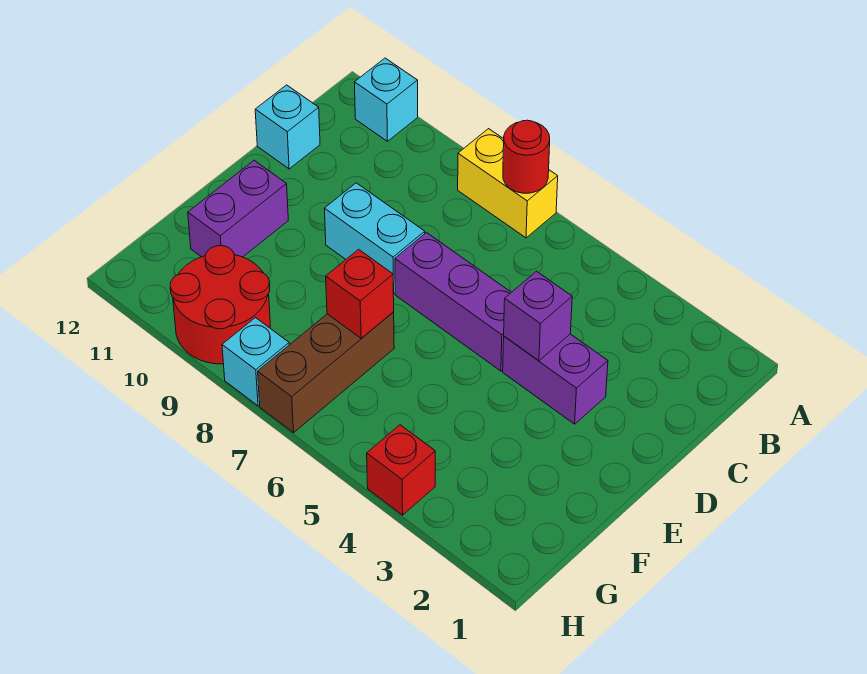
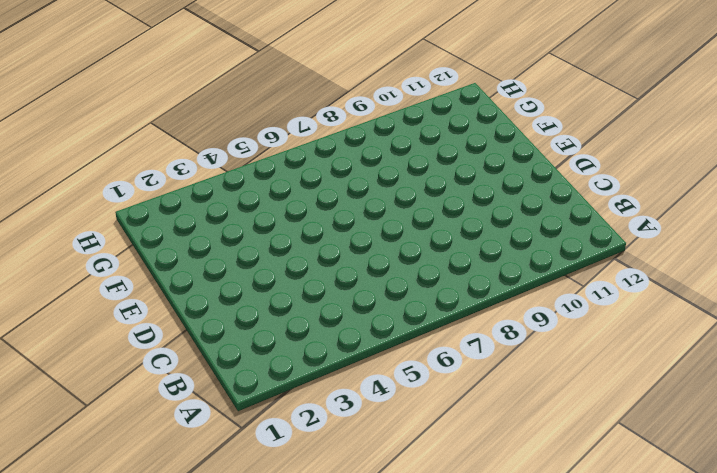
none -> yellow 1x2 brick [458,129,558,238]
none -> cyan 1x1 brick [354,58,418,141]
none -> cyan 1x1 brick [255,85,320,169]

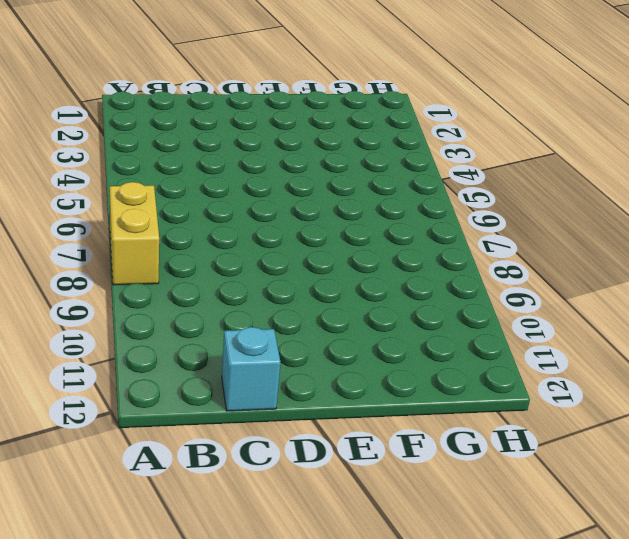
none -> cyan 1x1 brick [354,58,418,141]
none -> purple 1x2 brick [503,334,608,424]
none -> purple 1x3 brick [395,233,511,371]

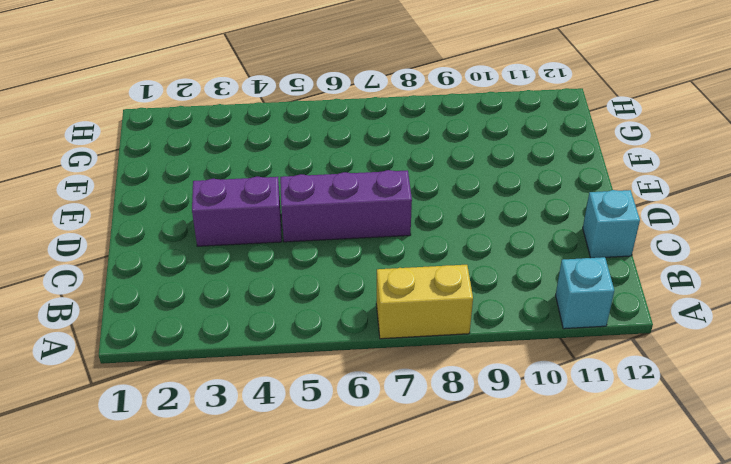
none -> cyan 1x2 brick [324,183,425,294]
none -> purple 1x2 brick [188,161,288,257]
none -> brown 1x3 brick [258,312,394,433]

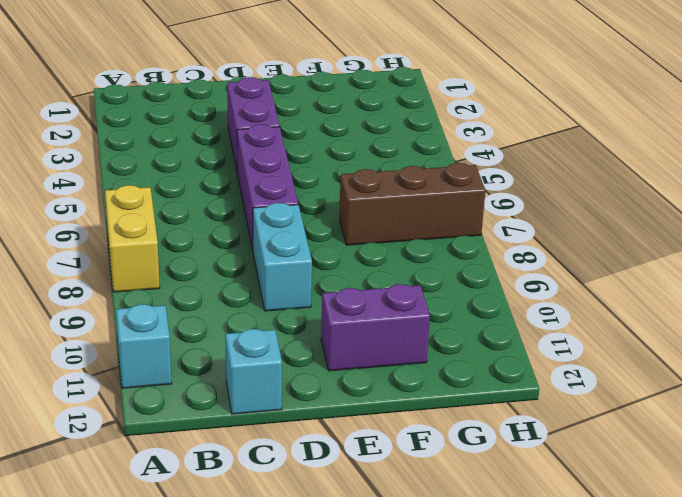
none -> red 2x2 round brick [170,246,270,364]
none -> red 1x1 brick [367,425,435,515]
none -> cyan 1x1 brick [222,318,289,406]

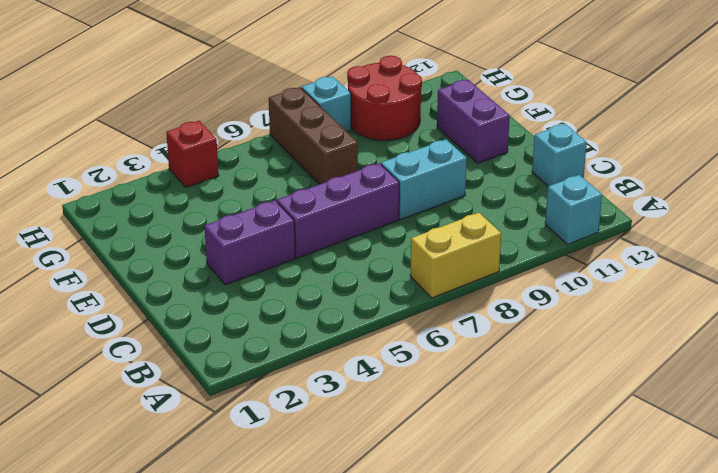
none -> red 1x1 round brick [503,120,550,193]
none -> purple 1x1 brick [504,271,572,361]
none -> red 1x1 brick [326,249,394,338]

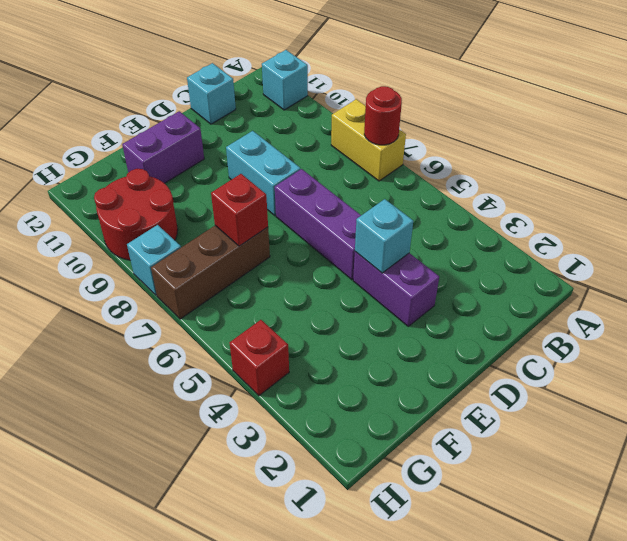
cyan 1x1 brick [355,199,413,273] -> purple 1x1 brick [504,271,572,361]

